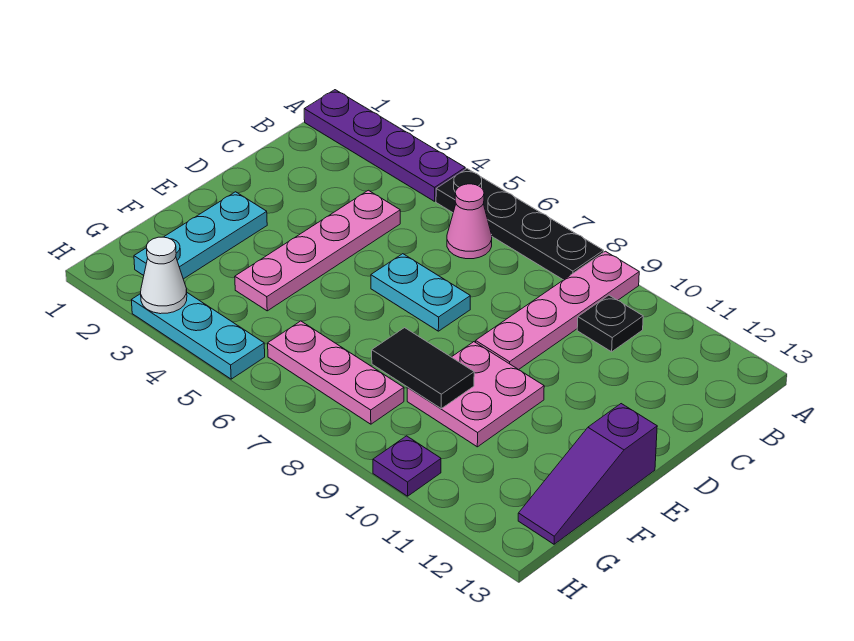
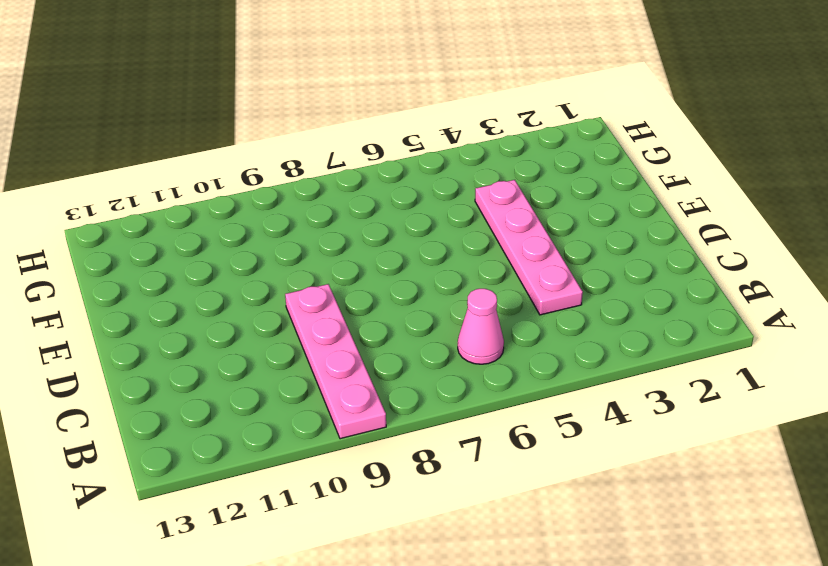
none -> purple 1x4 plate [304,90,465,201]
none -> black 1x4 plate [436,169,604,280]
none -> black 1x1 plate [577,295,643,352]

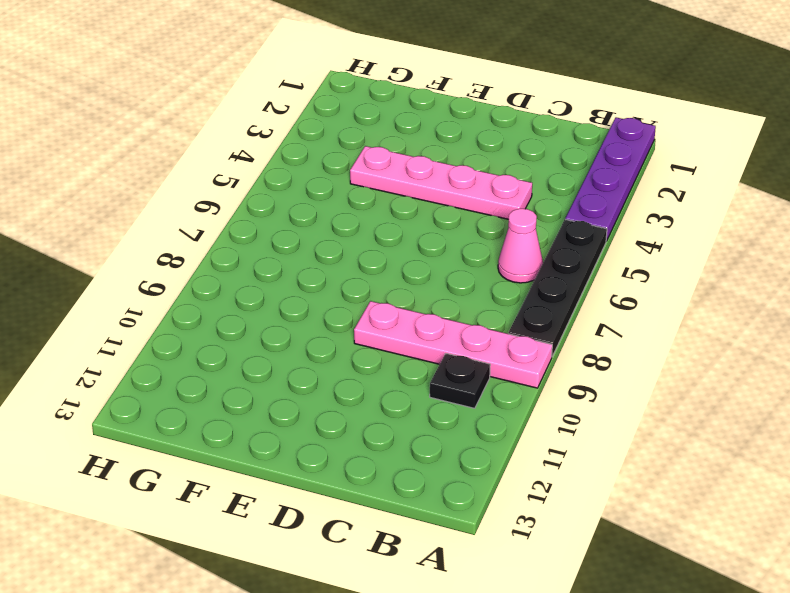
none -> cyan 1x2 plate [371,254,470,331]
none -> cyan 1x3 plate [134,192,267,279]
none -> pink 2x2 plate [407,342,544,447]

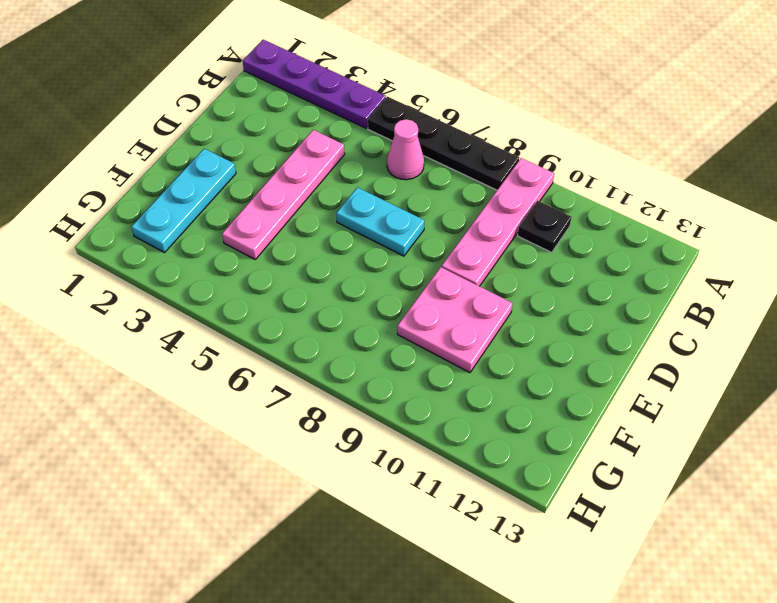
none -> purple 1x3 slope [518,404,657,544]
none -> pink 1x3 plate [268,321,404,424]
none -> cyan 1x3 plate [131,293,265,379]

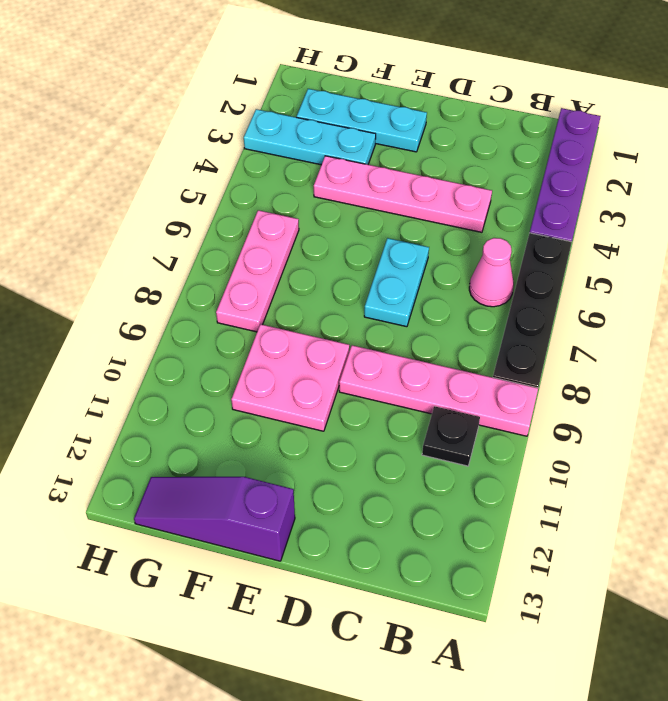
cyan 1x3 plate [244,109,376,165] -> cyan 1x3 plate turned to [131,293,265,379]
none -> purple 1x1 plate [373,436,441,496]
none -> black 1x2 tile [372,328,474,409]
none -> white 1x1 cone [141,237,187,314]

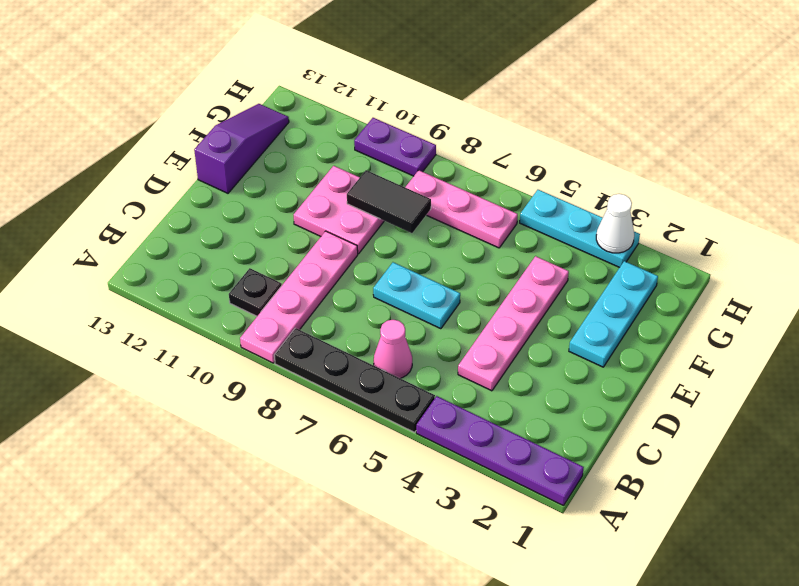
purple 1x2 plate [354,118,436,176] -> purple 1x1 plate [373,436,441,496]

